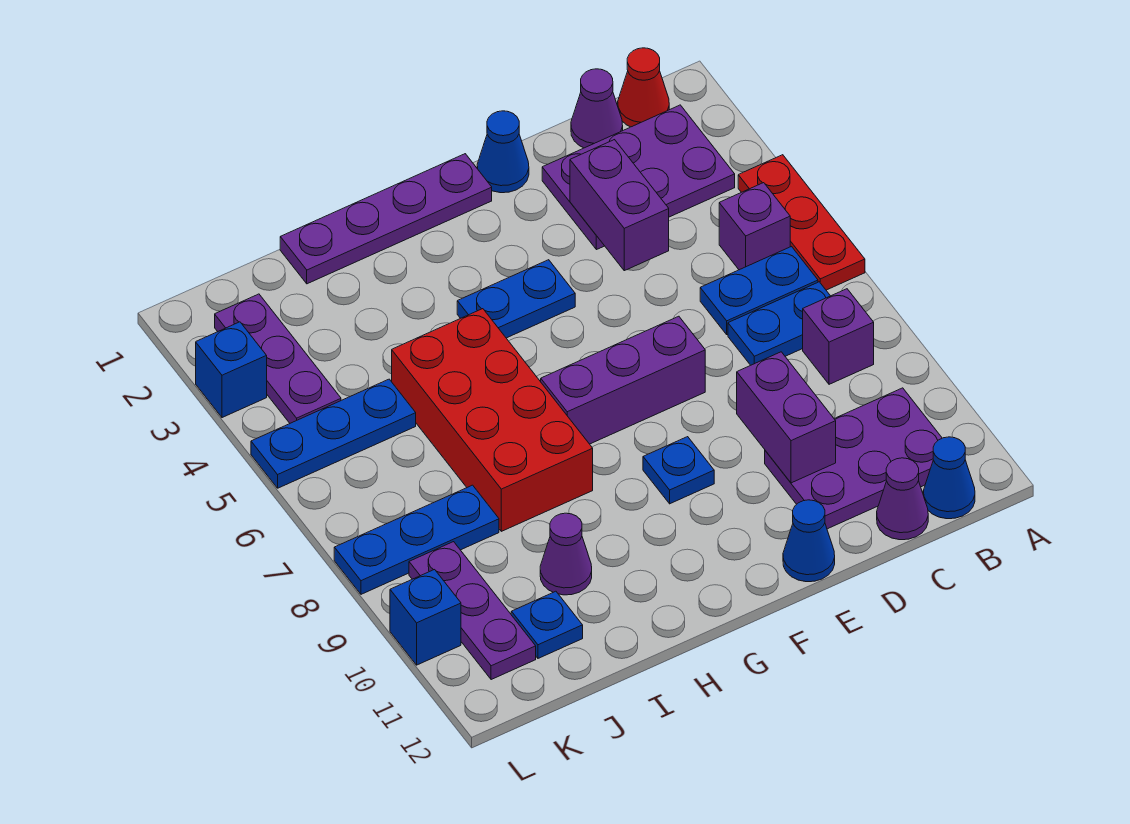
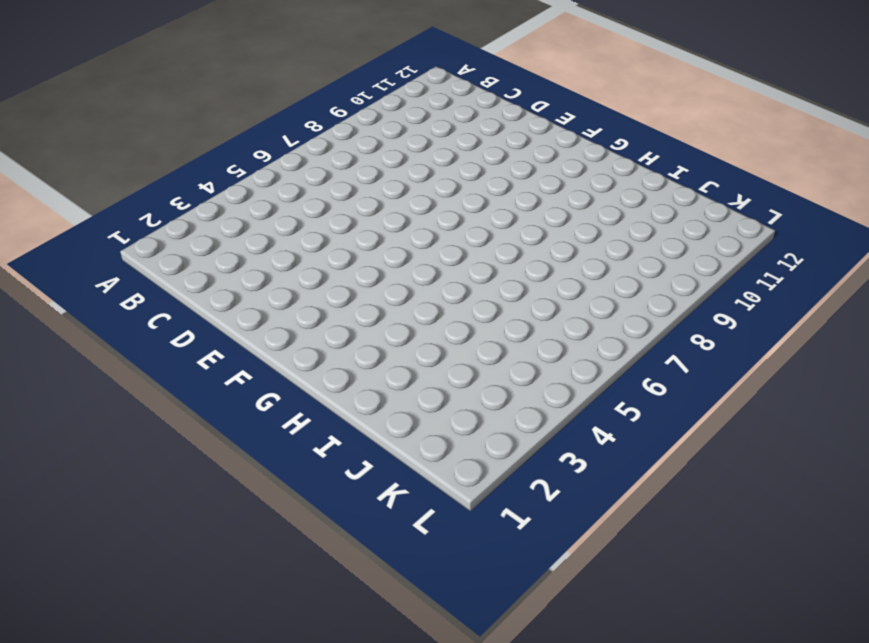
none -> red 1x3 plate [738,155,865,290]
none -> red 1x1 cone [618,48,669,127]
none -> purple 2x3 plate [542,105,735,250]

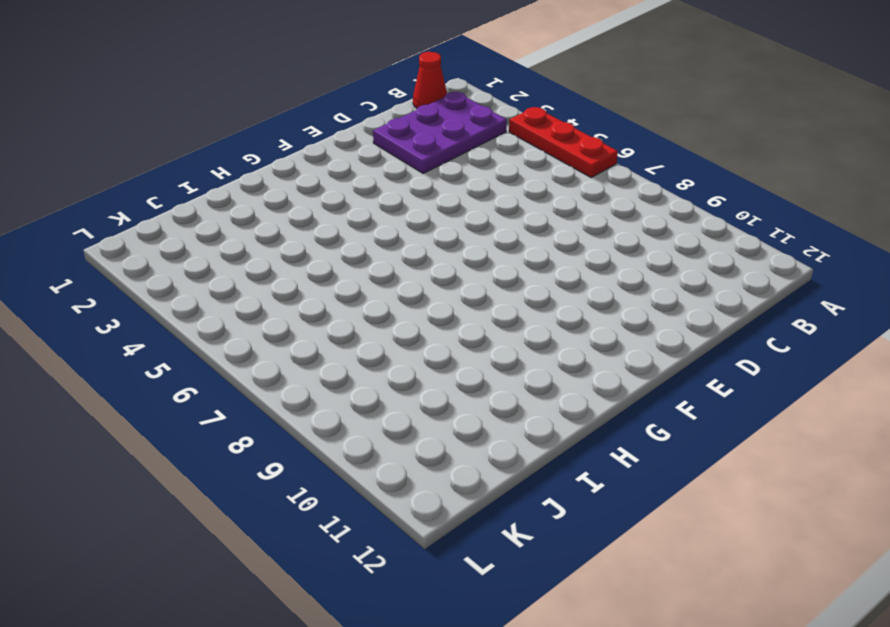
none -> purple 1x1 brick [719,183,790,270]
none -> blue 1x2 plate [700,247,818,334]
none -> blue 1x2 plate [728,282,830,365]

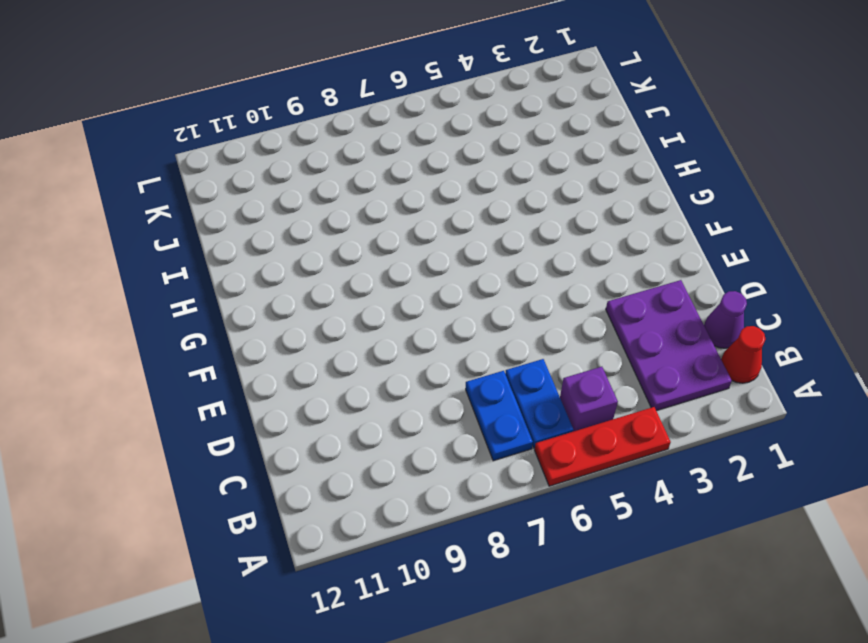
none -> purple 1x1 brick [803,289,874,384]
none -> purple 2x3 plate [765,388,942,529]
none -> blue 1x1 cone [923,437,975,519]

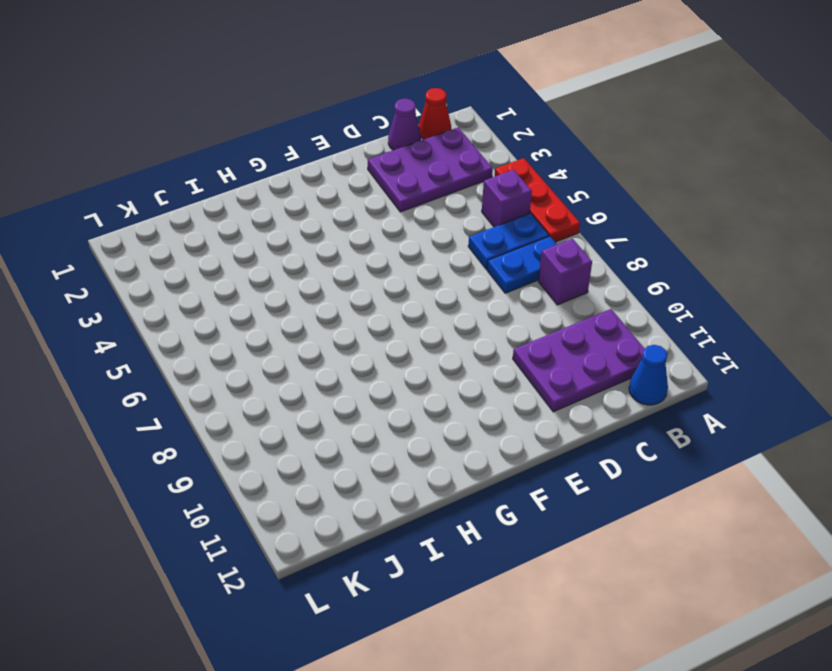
none -> purple 1x1 cone [877,458,928,540]
none -> blue 1x1 cone [477,111,529,193]
none -> purple 1x3 brick [541,316,705,444]

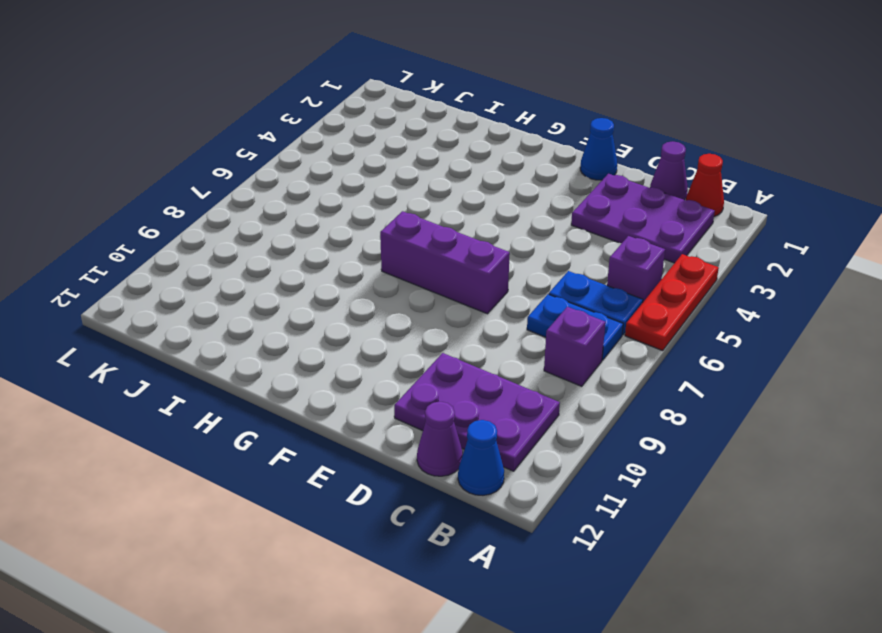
none -> blue 1x1 cone [783,500,835,582]
none -> purple 1x4 plate [280,154,492,284]
none -> blue 1x2 plate [457,260,575,338]

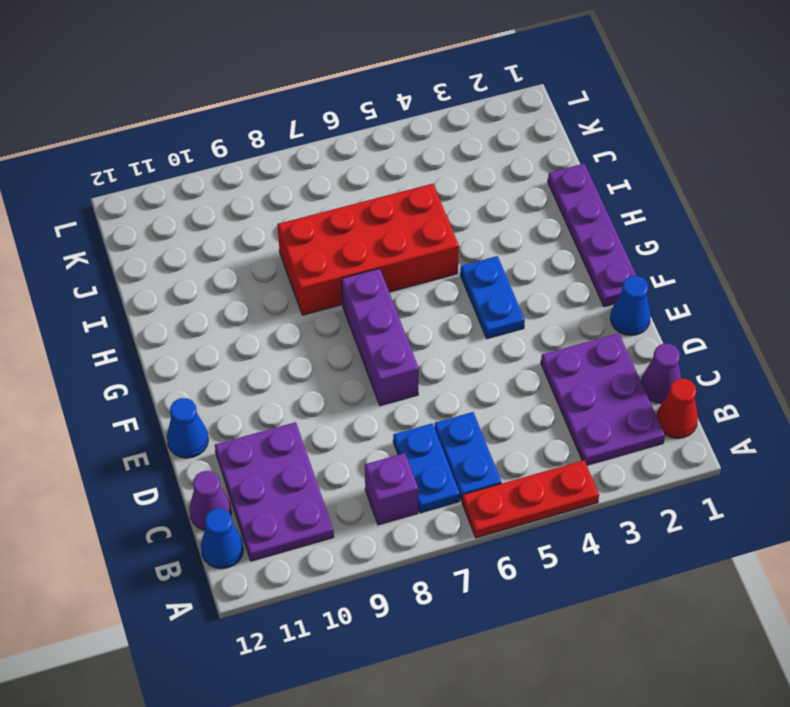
none -> purple 1x1 brick [719,183,790,270]
none -> blue 1x1 plate [643,437,714,504]
none -> purple 1x1 cone [540,513,592,595]

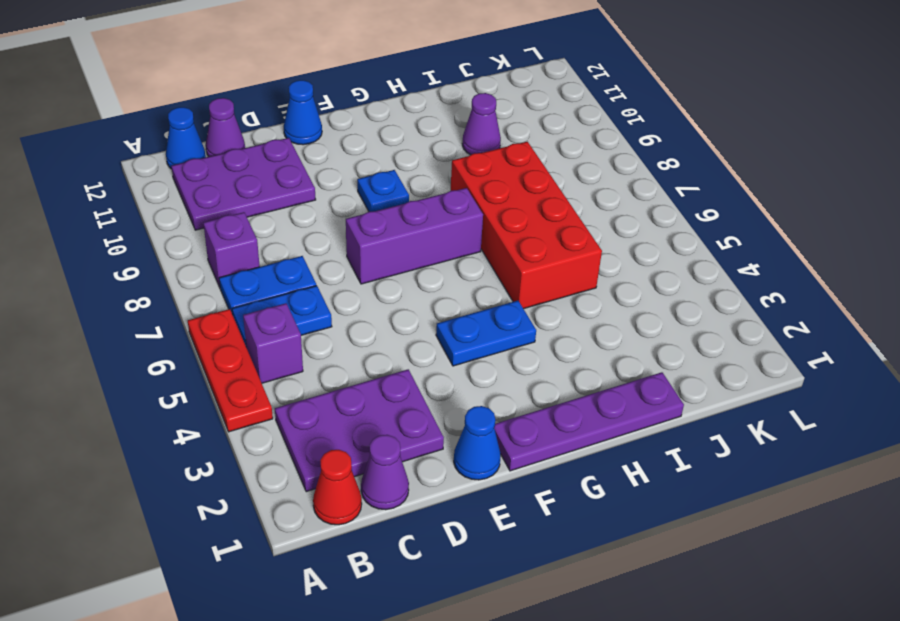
none -> blue 1x3 plate [251,379,416,488]
none -> blue 1x3 plate [334,485,499,594]
none -> blue 1x1 plate [511,591,583,658]

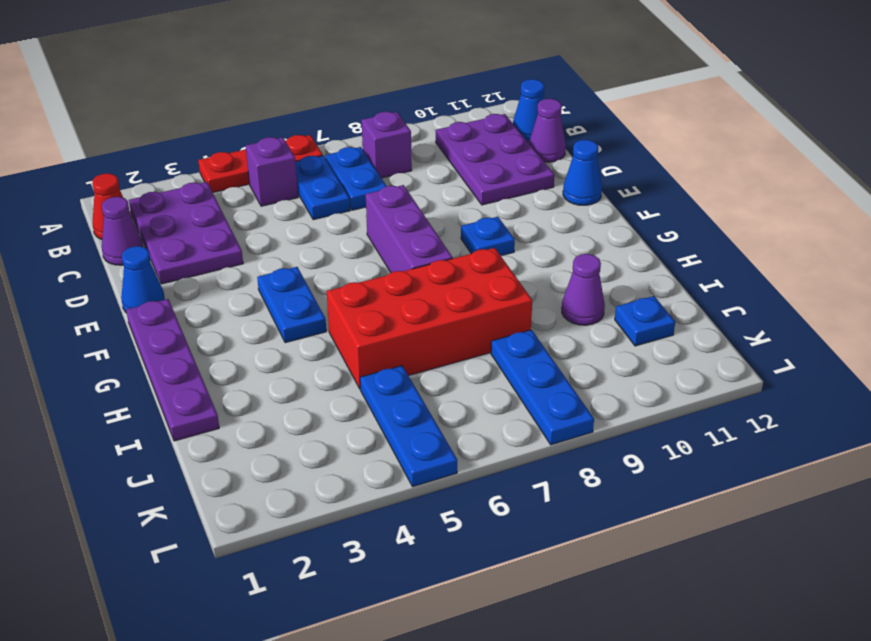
none -> purple 1x3 plate [215,294,341,423]
none -> purple 1x3 plate [409,542,536,680]
none -> blue 1x1 brick [196,322,267,418]

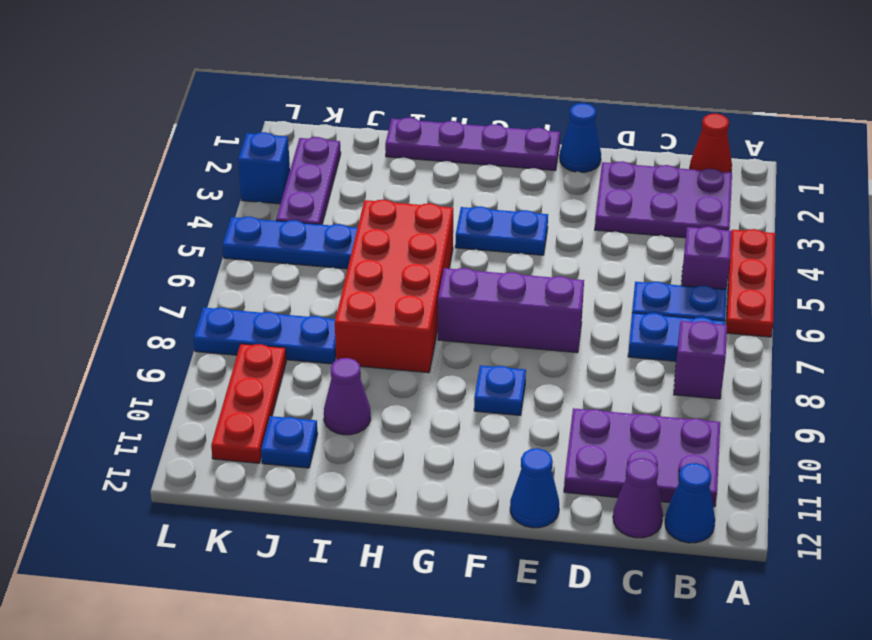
red 1x3 plate [211,344,286,463] -> purple 1x3 plate [409,542,536,680]
none -> purple 1x1 cone [571,69,623,148]
none -> blue 1x1 brick [390,570,461,665]
none -> purple 1x2 brick [570,140,669,271]

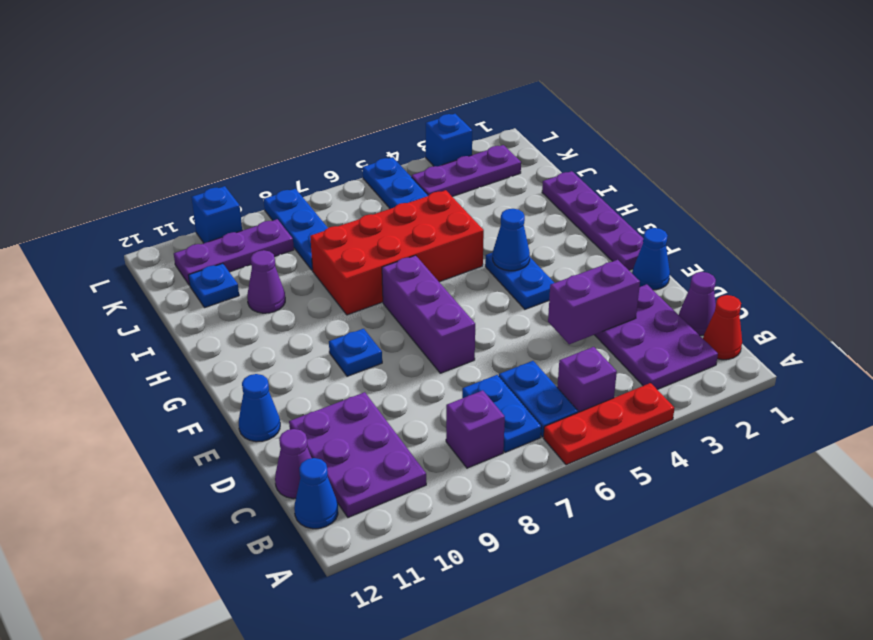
blue 1x1 cone [493,209,530,271] -> none
none -> purple 1x2 brick [737,352,836,483]

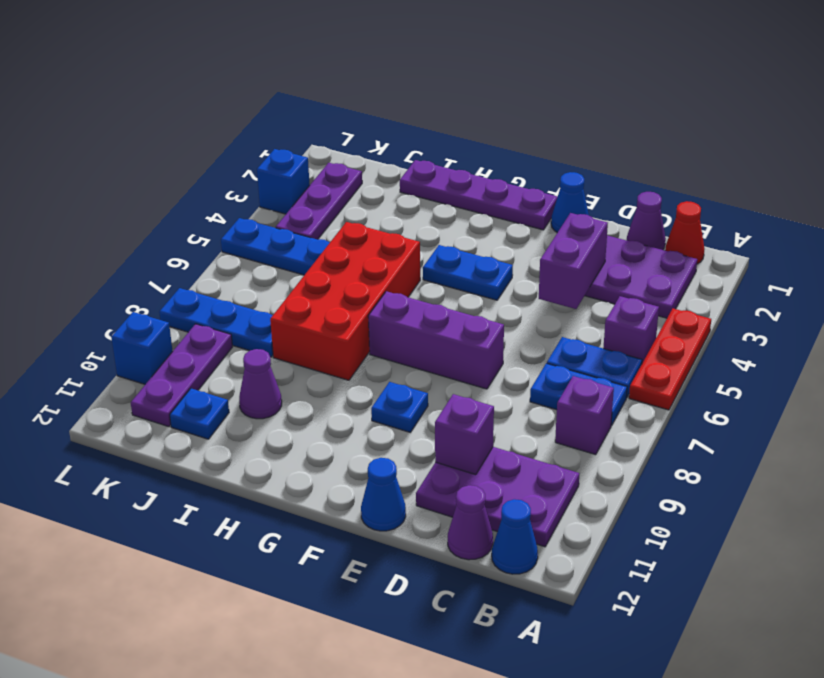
purple 1x1 brick [435,394,494,475] -> purple 1x2 brick [737,352,836,483]

